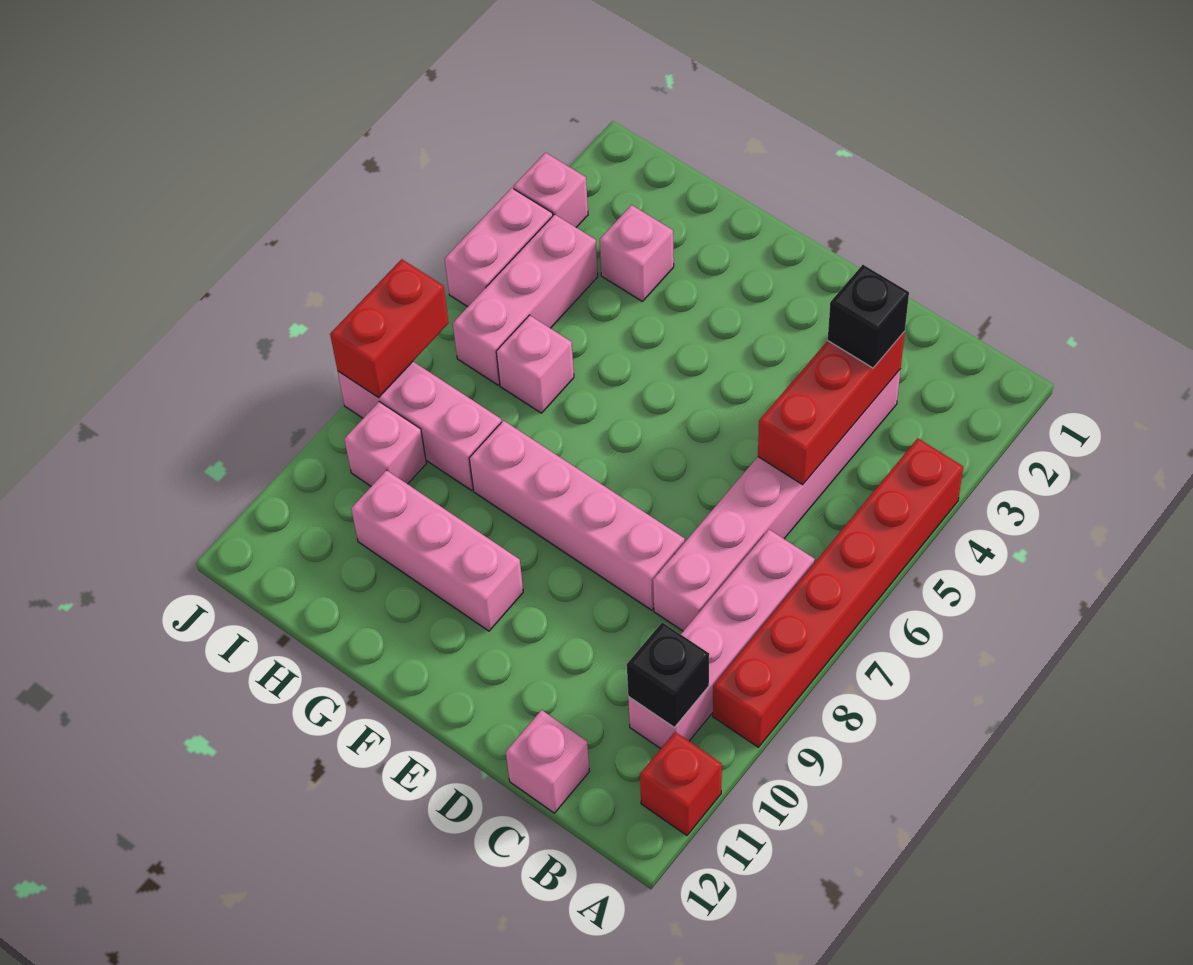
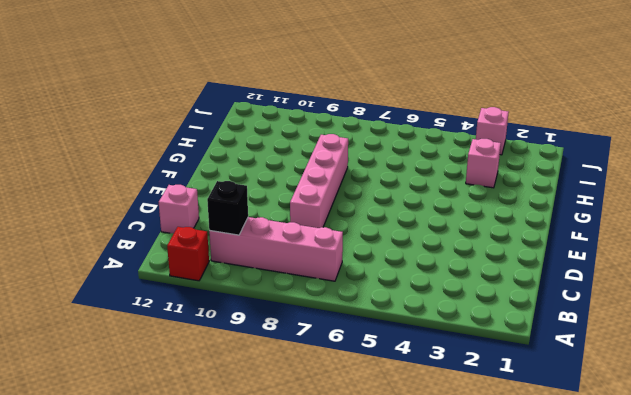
none -> red 1x6 brick [713,439,963,747]
none -> pink 1x6 brick [653,369,901,631]
none -> pink 1x3 brick [351,470,523,631]

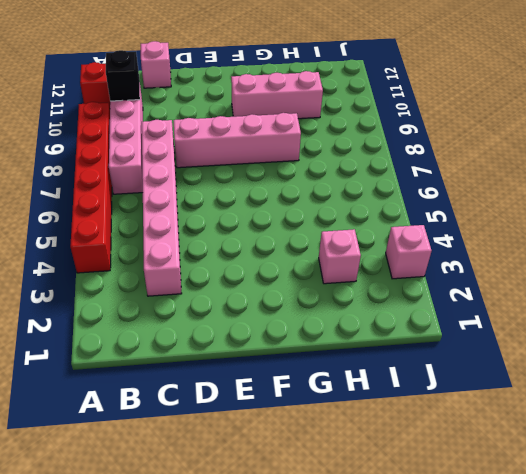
none -> pink 1x1 brick [496,315,574,413]
none -> pink 1x3 brick [338,362,502,490]
none -> pink 1x3 brick [453,214,598,385]

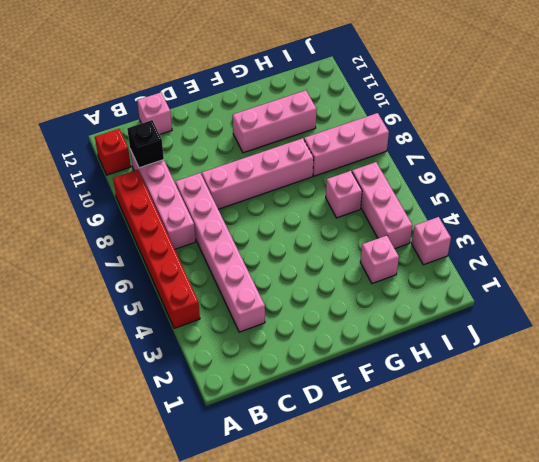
none -> pink 1x1 brick [344,402,426,486]
none -> pink 1x2 brick [445,188,553,307]
none -> red 1x3 brick [758,331,905,485]

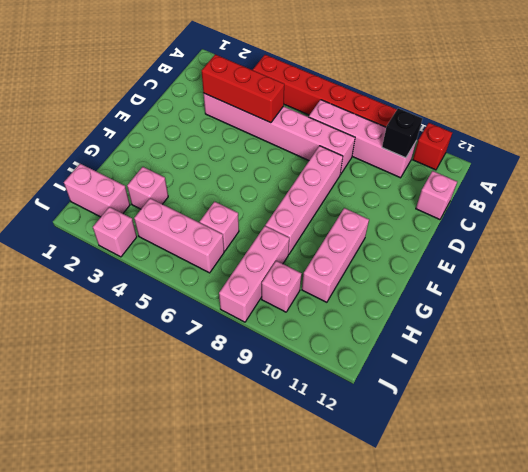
pink 1x2 brick [64,164,130,217] -> pink 1x2 brick moved to [445,188,553,307]
none -> red 1x2 brick [330,259,449,398]
none -> black 1x1 brick [828,265,909,368]

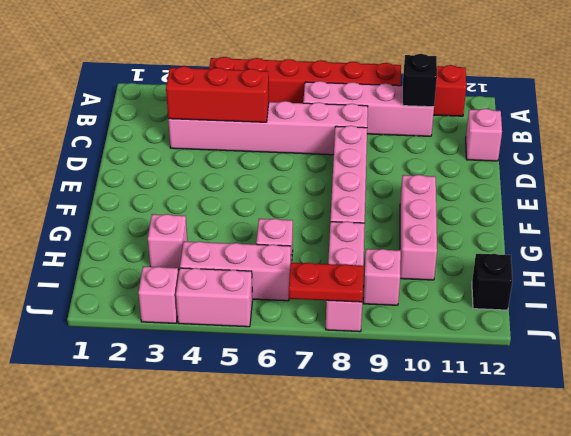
black 1x1 brick [472,254,513,310] -> black 1x1 brick moved to [828,265,909,368]
red 1x2 plate [289,263,364,302] -> red 1x2 brick [330,259,449,398]

